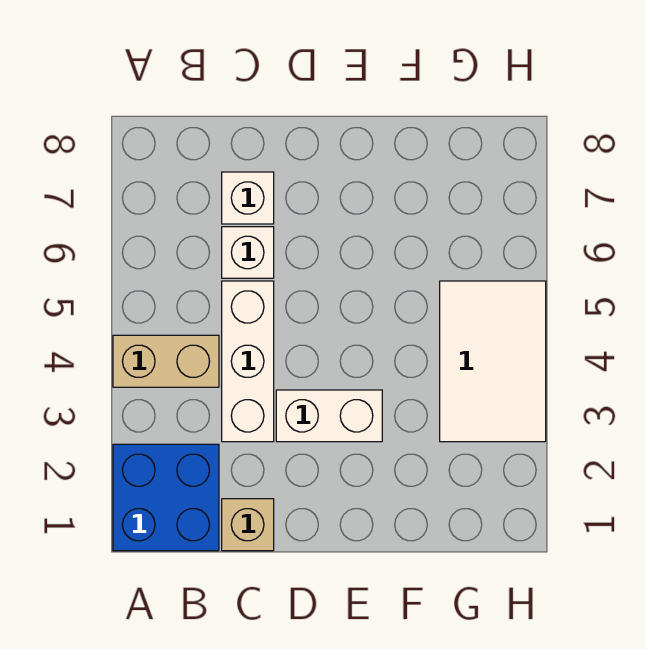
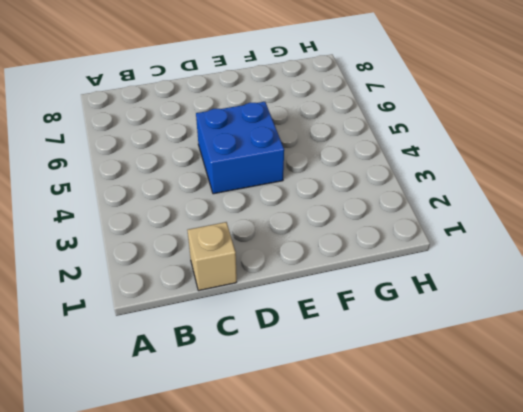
blue 2x2 brick [196,102,284,194] -> blue 2x2 brick moved to [113,444,219,551]
none -> tan 1x2 brick [113,335,219,387]
none -> white 1x3 brick [222,281,274,442]

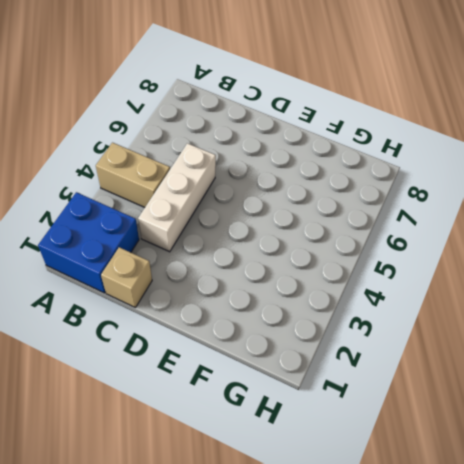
none -> white 1x1 brick [222,227,274,278]
none -> white 1x1 brick [222,172,274,224]

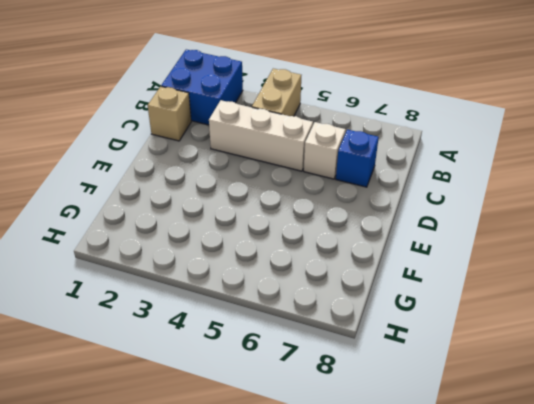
blue 1x1 brick [336,130,379,187] -> white 1x1 brick [222,172,274,224]
none -> white 1x2 brick [276,390,382,442]
none -> white 2x3 tile [440,281,546,442]

